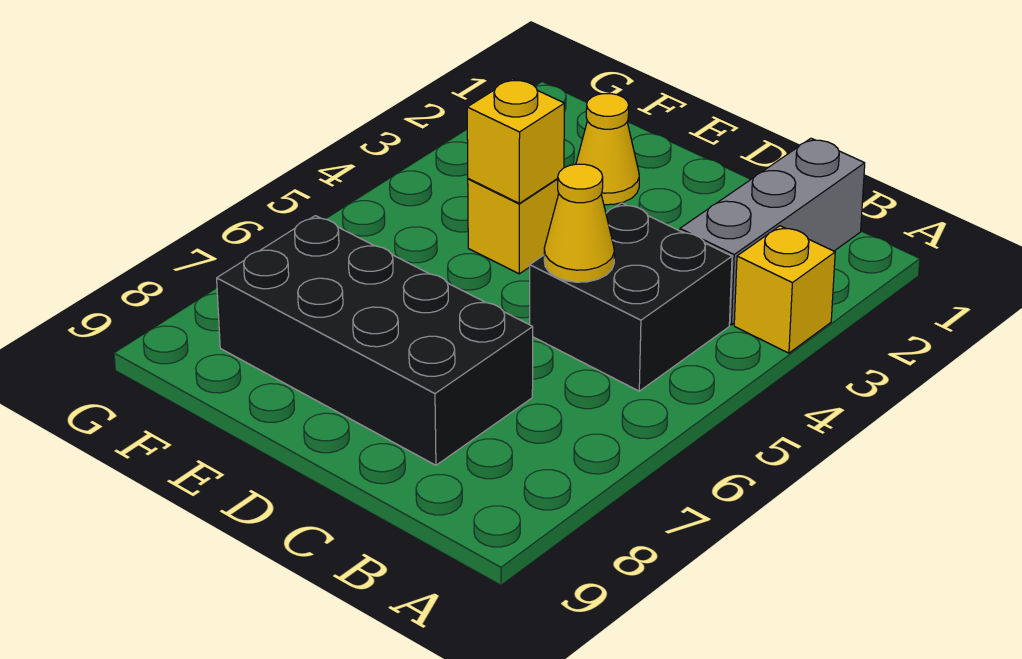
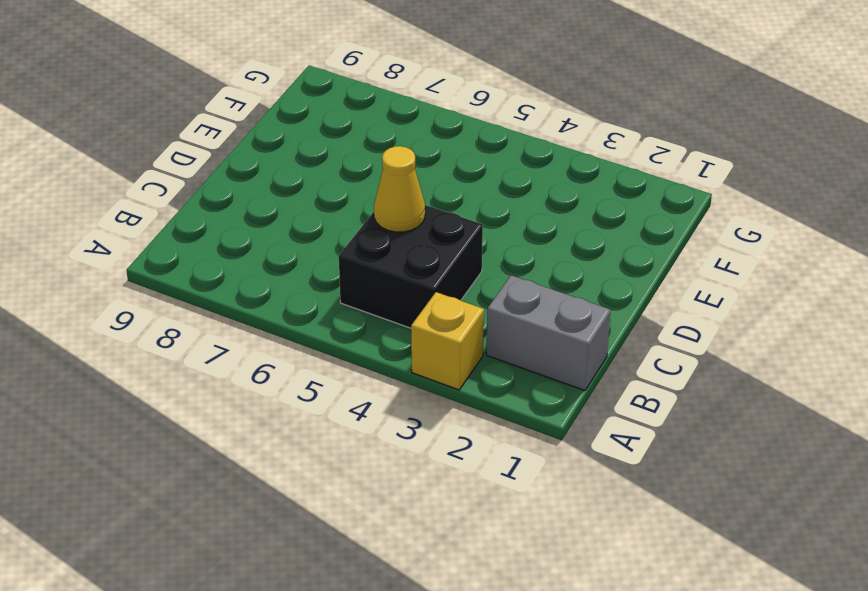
grey 1x2 brick [486,275,610,390] -> grey 1x3 brick [680,138,865,325]
none -> black 2x4 brick [217,216,533,465]
none -> yellow 1x1 cone [576,94,639,205]

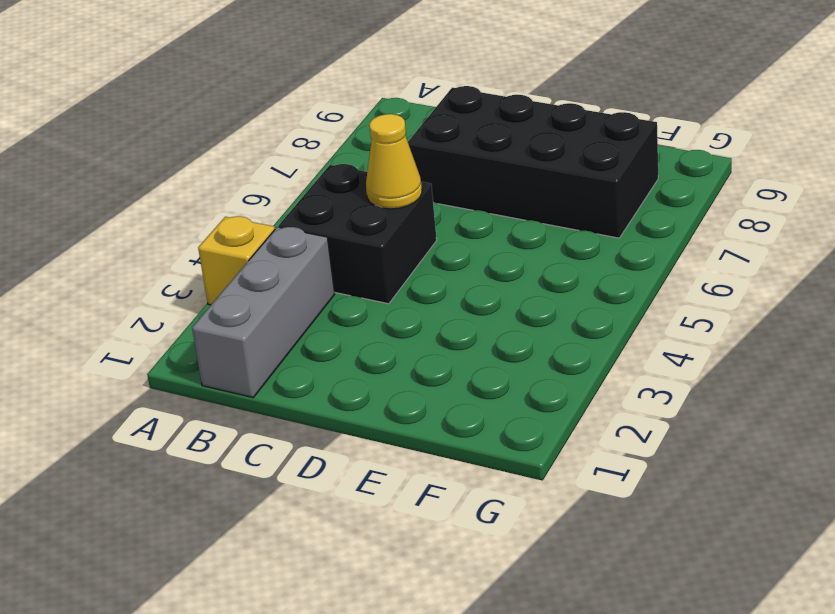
none -> yellow 1x1 cone [576,94,639,205]
none -> yellow 1x1 brick [468,179,559,274]

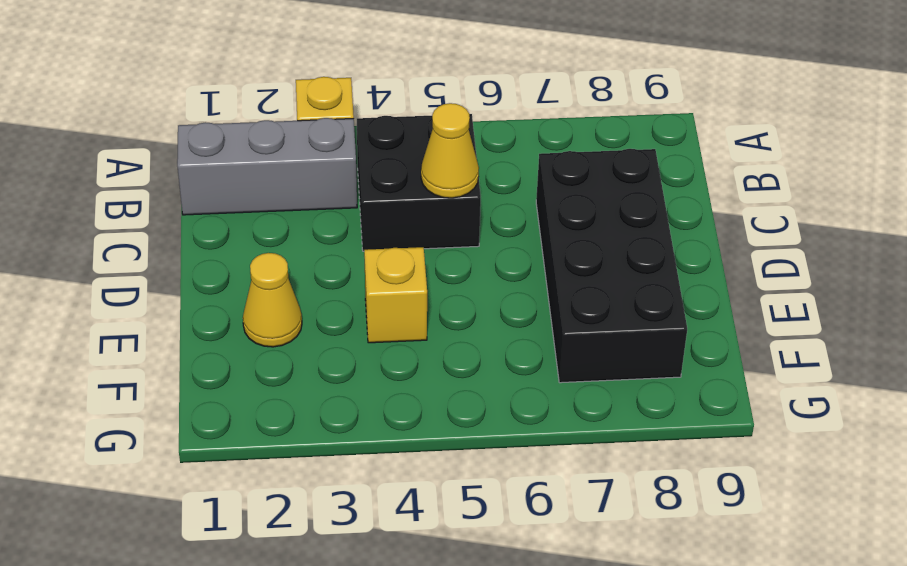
none -> yellow 1x1 brick [467,79,564,203]

